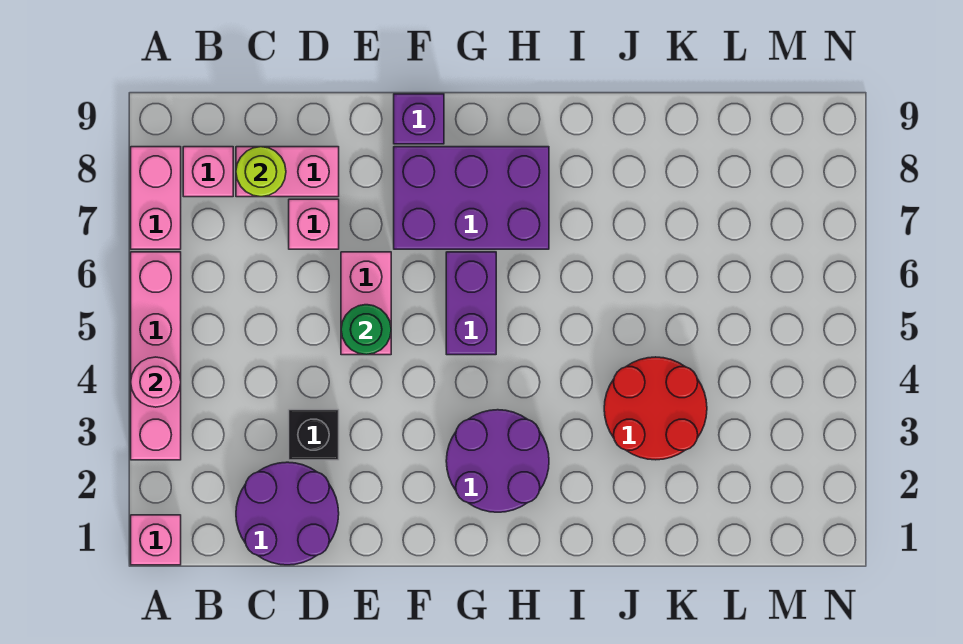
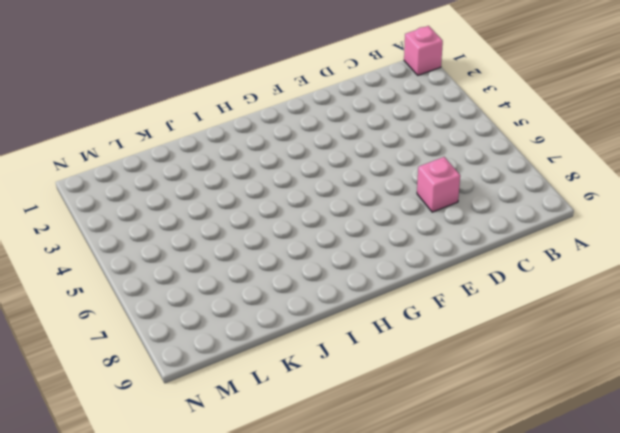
none -> pink 1x4 brick [131,252,181,460]
none -> pink 1x2 brick [131,147,181,249]
none -> pink 1x1 brick [183,147,233,197]

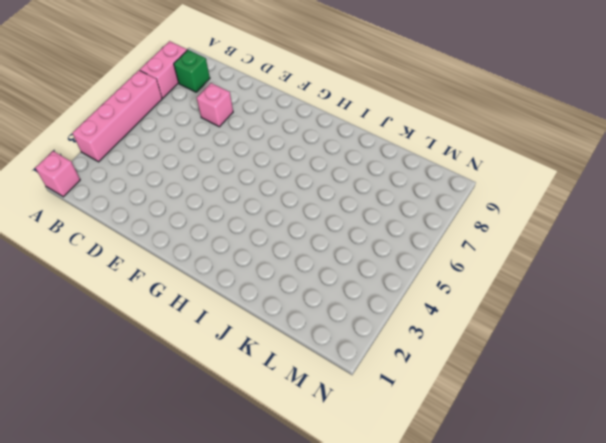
green 1x1 brick [174,50,210,92] -> pink 1x1 brick [183,147,233,197]
none -> purple 2x2 round brick [236,462,339,565]
none -> pink 1x2 brick [236,147,339,197]
none -> black 1x1 brick [289,410,339,460]

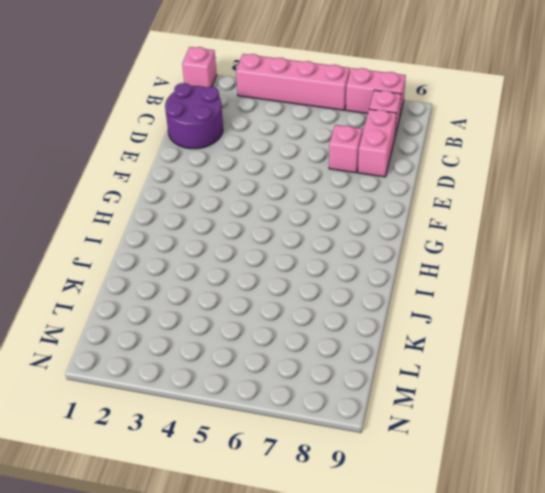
none -> black 1x1 brick [289,410,339,460]
none -> pink 1x2 brick [341,252,391,355]
none -> purple 2x3 brick [394,147,549,249]

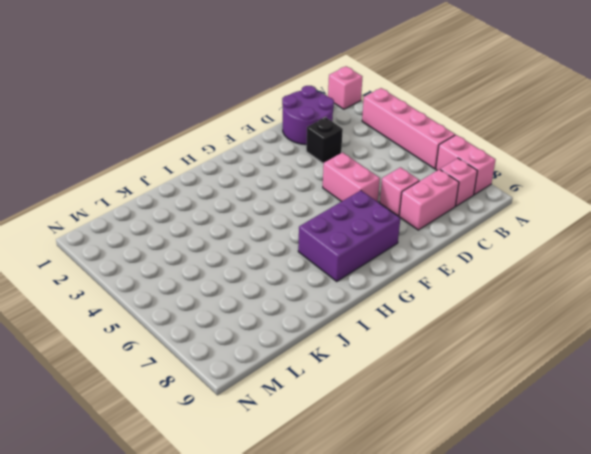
none -> purple 1x1 brick [394,94,444,144]
none -> purple 2x2 round brick [446,410,549,512]
none -> purple 1x2 brick [446,252,496,355]

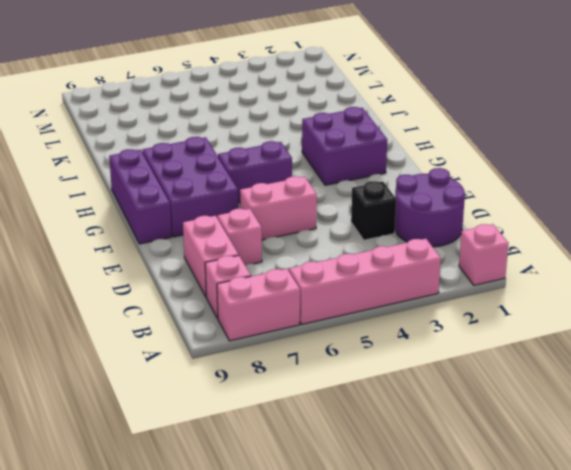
purple 1x3 brick [109,149,172,244] -> purple 1x1 brick [394,94,444,144]
purple 2x2 brick [302,107,387,185] -> purple 2x2 round brick [446,410,549,512]
none -> red 2x2 round brick [604,357,707,460]
none -> pink 1x1 round brick [131,357,181,407]
none -> lime 1x1 round brick [236,147,286,197]

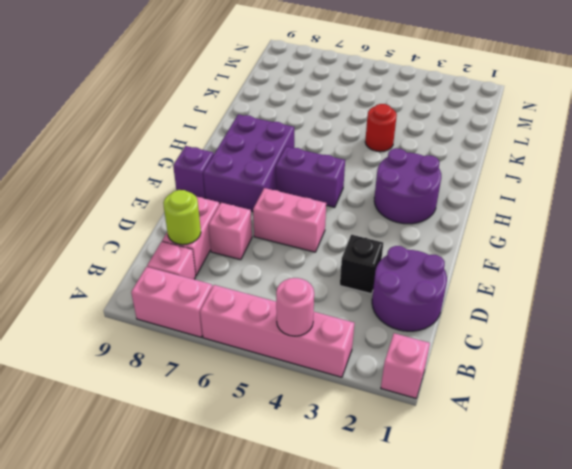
red 1x1 round brick [365,104,397,152] -> red 2x2 round brick [604,357,707,460]
none -> green 1x1 round brick [341,305,391,355]

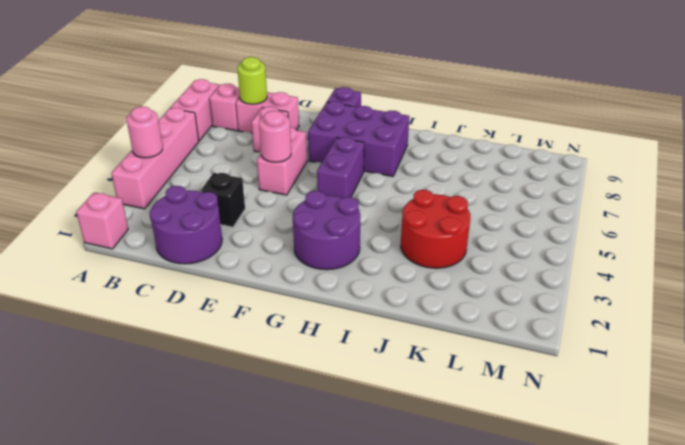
pink 1x1 round brick [259,111,291,162] -> green 1x1 round brick [341,305,391,355]

